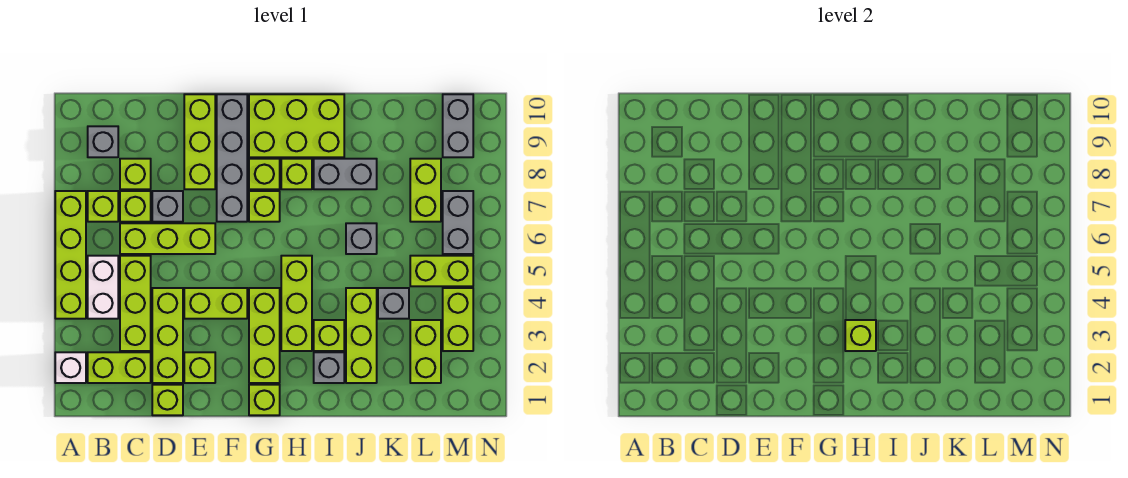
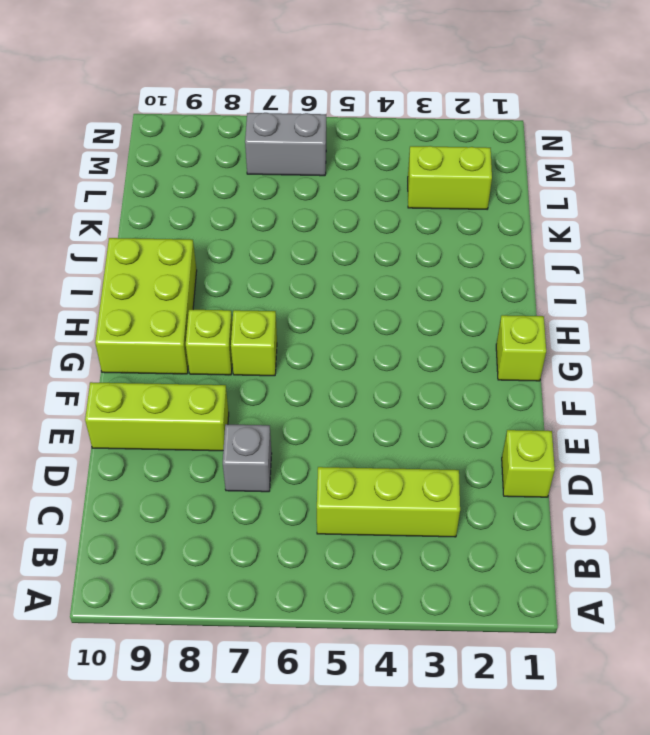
none -> white 1x1 brick [55,352,86,383]
none -> lime 1x4 brick [55,191,86,319]
none -> lime 1x2 brick [88,352,151,383]
none -> white 1x2 brick [88,256,118,319]

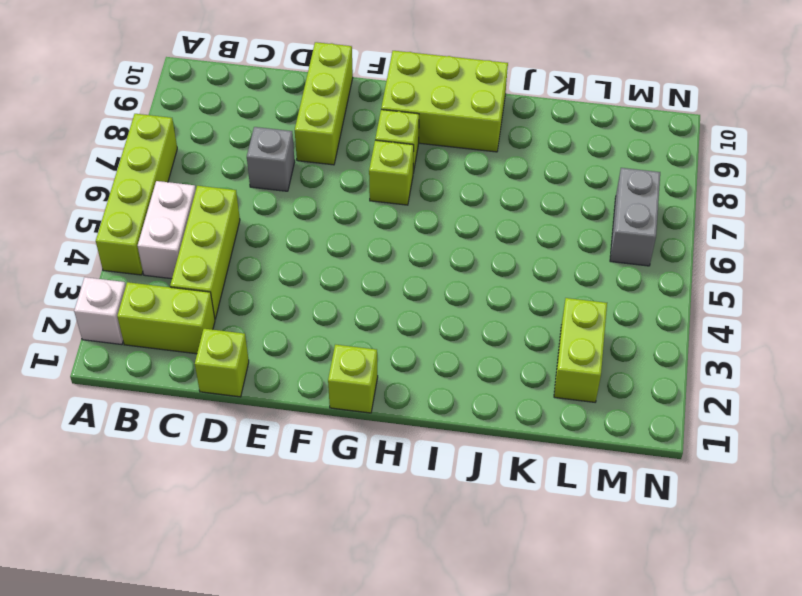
none -> lime 1x1 brick [88,191,118,222]
none -> grey 1x1 brick [88,126,118,157]
none -> lime 1x3 brick [120,223,215,254]
none -> lime 1x1 brick [120,191,151,222]

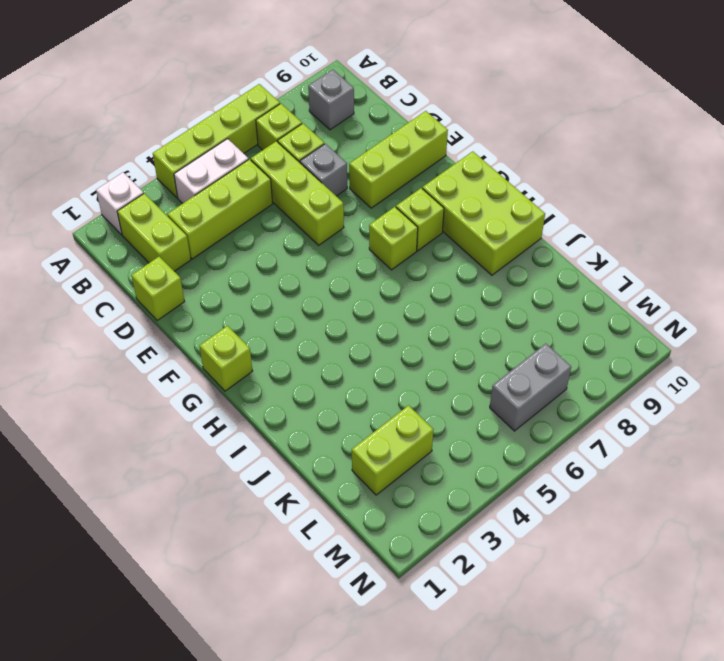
none -> lime 1x1 brick [120,159,151,189]
none -> lime 1x3 brick [152,288,183,383]
none -> lime 1x1 brick [184,352,215,383]
none -> lime 1x2 brick [184,288,247,319]

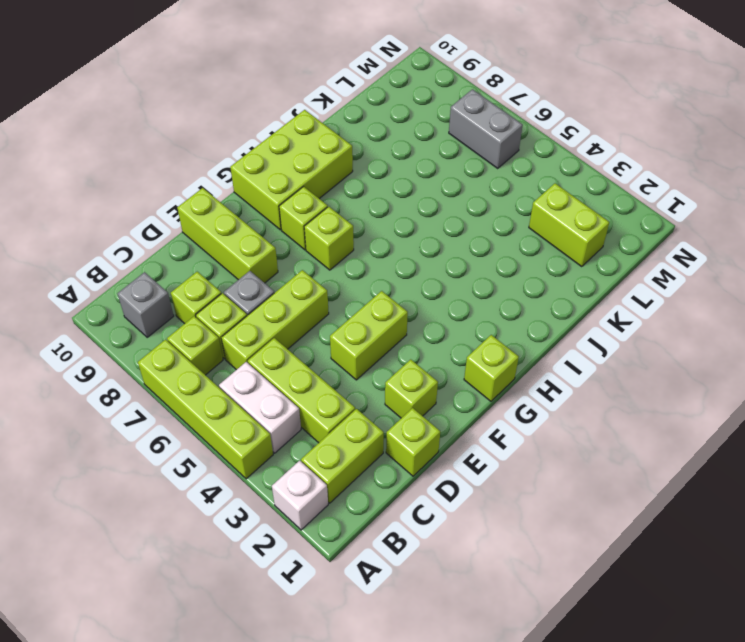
none -> lime 1x3 brick [152,288,183,383]
none -> grey 1x4 brick [217,94,247,222]
none -> lime 1x3 brick [249,288,280,383]
none -> lime 1x3 brick [281,256,312,351]

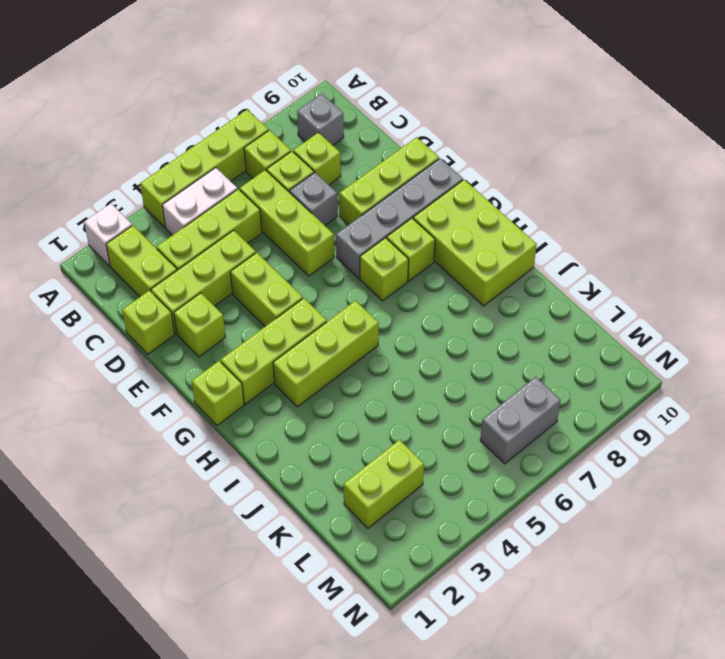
none -> lime 1x1 brick [281,159,312,189]
none -> grey 1x1 brick [314,352,344,383]
none -> lime 1x1 brick [314,320,344,351]
none -> grey 1x2 brick [314,159,377,189]

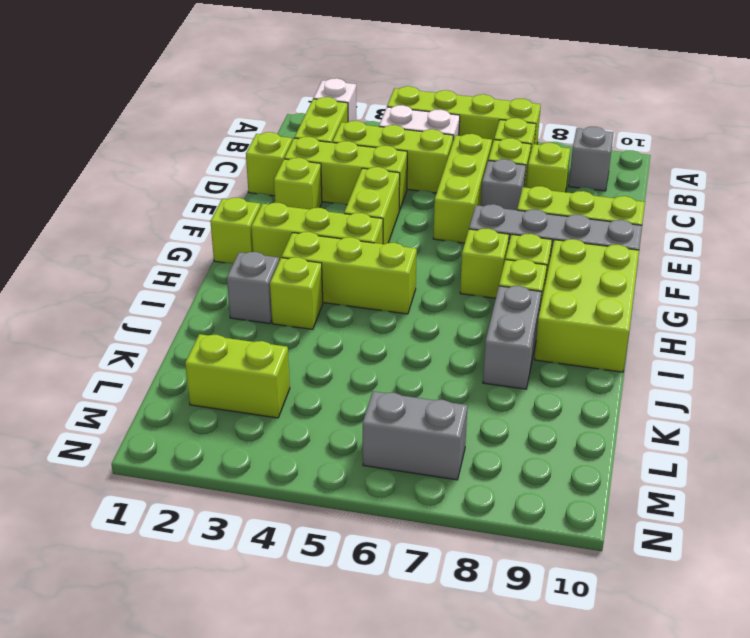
none -> lime 1x3 brick [346,288,377,383]
none -> grey 1x1 brick [346,223,377,254]
none -> grey 1x1 brick [378,288,409,319]
none -> lime 1x2 brick [410,256,473,286]

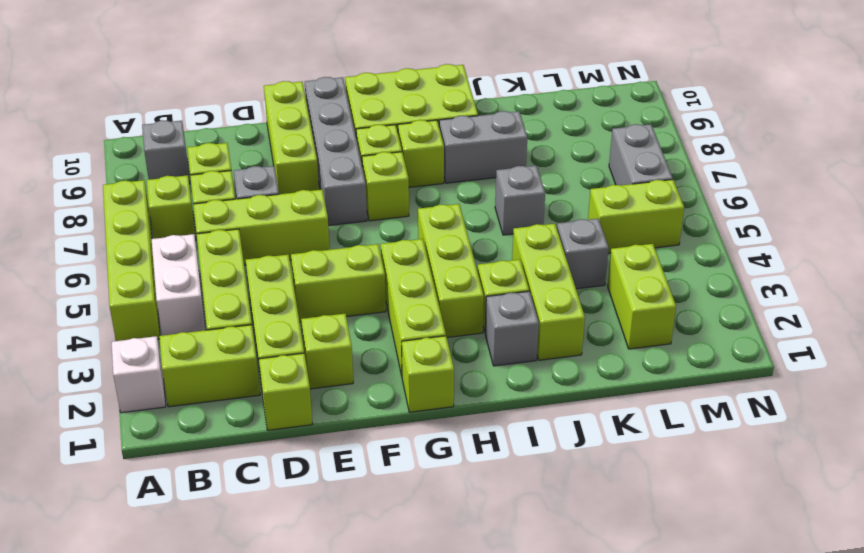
none -> lime 1x2 brick [410,159,441,222]
none -> lime 1x2 brick [443,288,473,351]
none -> grey 1x2 brick [443,94,473,157]
none -> lime 1x1 brick [845,320,876,351]

